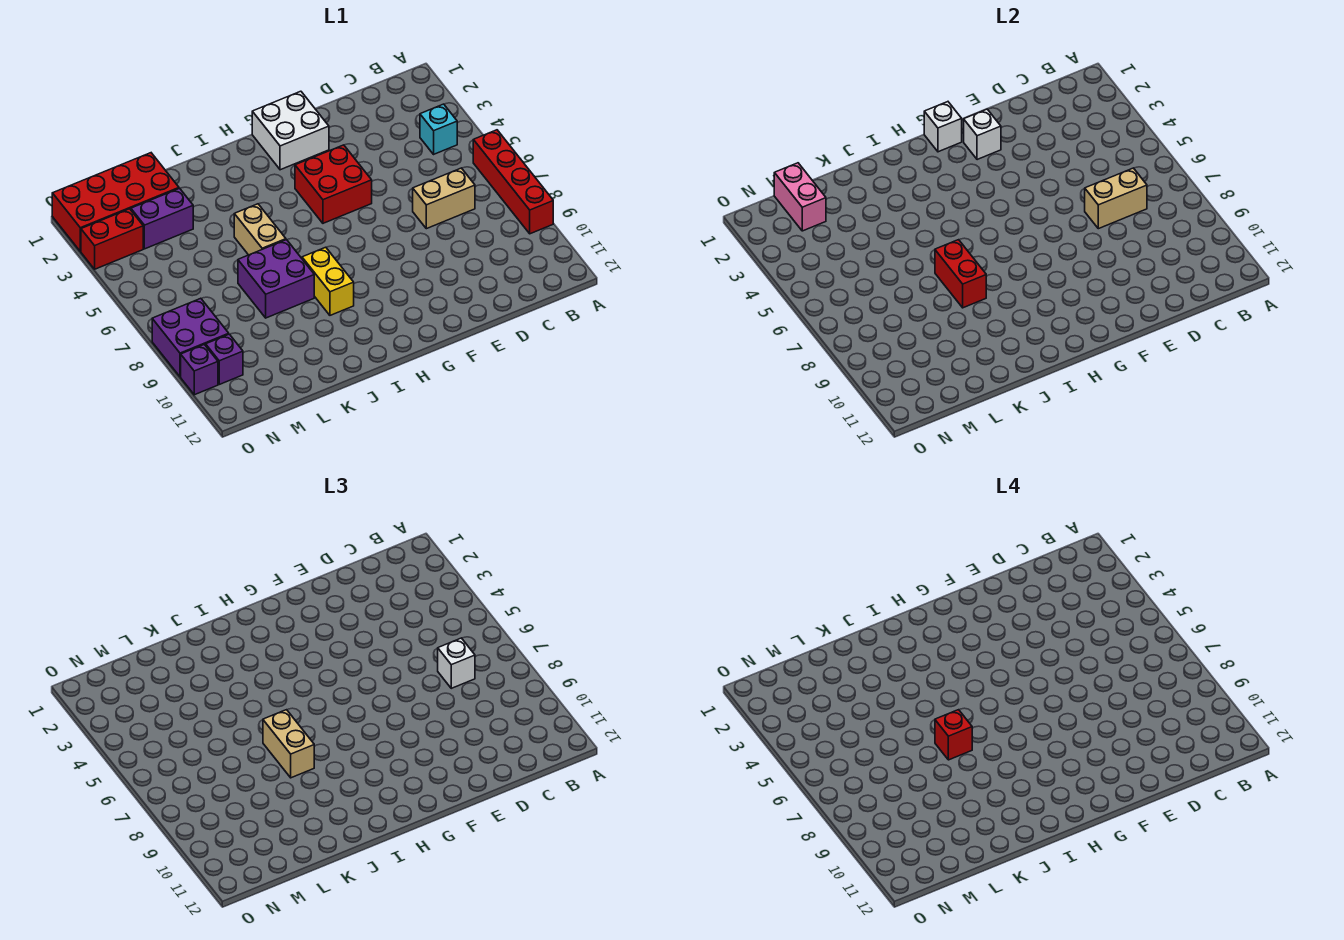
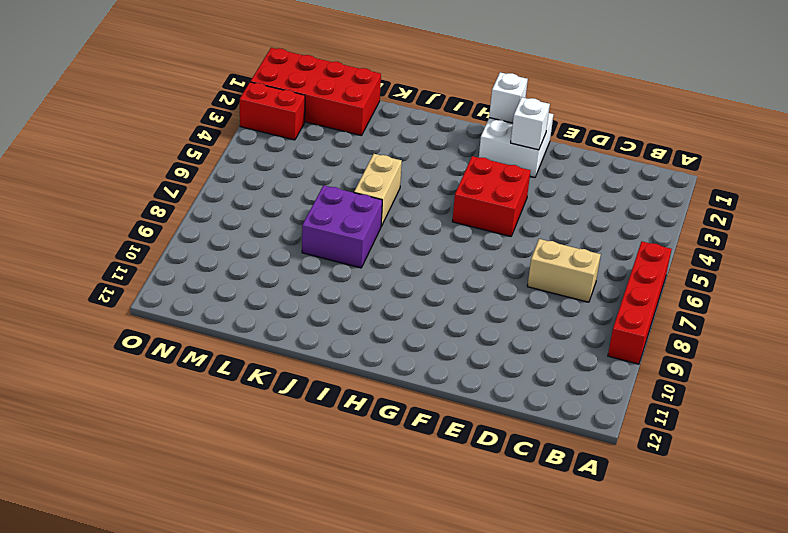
none -> cyan 1x1 brick [420,104,457,154]
none -> yellow 1x2 brick [302,247,354,315]
none -> purple 1x2 brick [131,188,193,249]

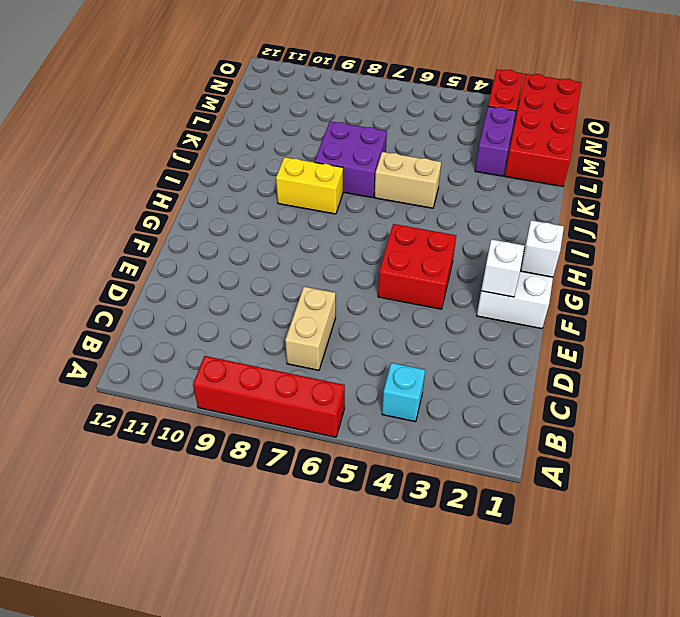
none -> purple 2x2 brick [152,298,229,377]
none -> purple 1x1 brick [206,334,243,384]
none -> purple 1x1 brick [181,344,218,395]

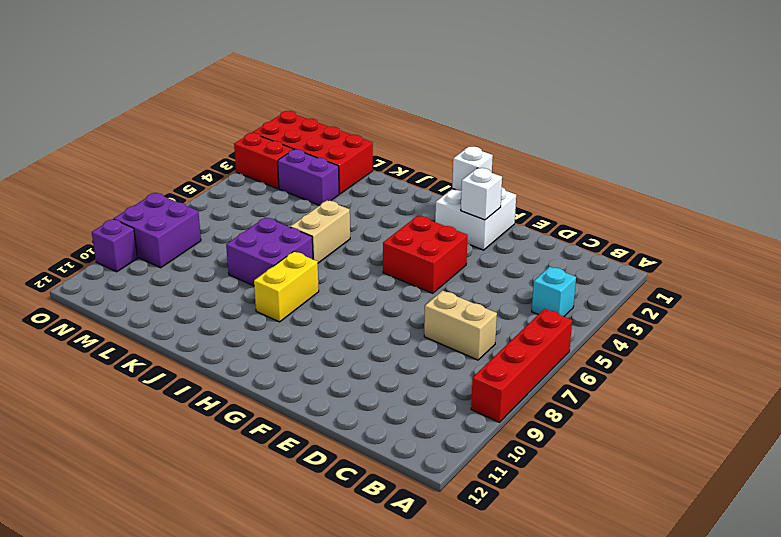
none -> purple 1x1 brick [206,334,243,384]
none -> tan 1x2 brick [1085,168,1147,229]
none -> red 1x2 brick [935,240,986,308]

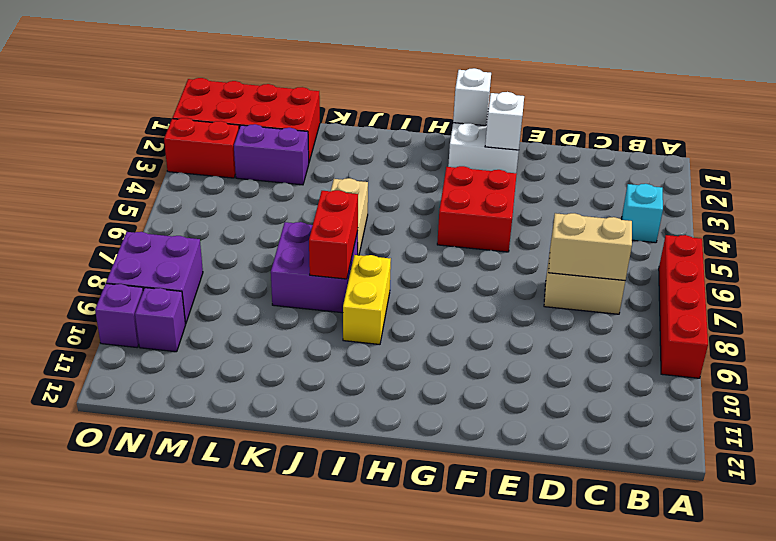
none -> pink 1x2 brick [774,163,826,231]
none -> white 1x1 brick [438,638,475,688]
none -> tan 1x2 brick [263,710,314,778]

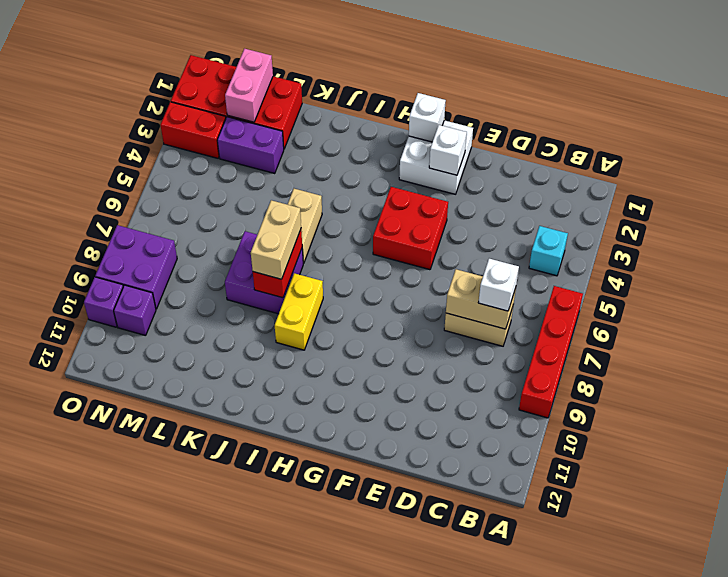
none -> red 1x1 brick [935,710,972,760]

